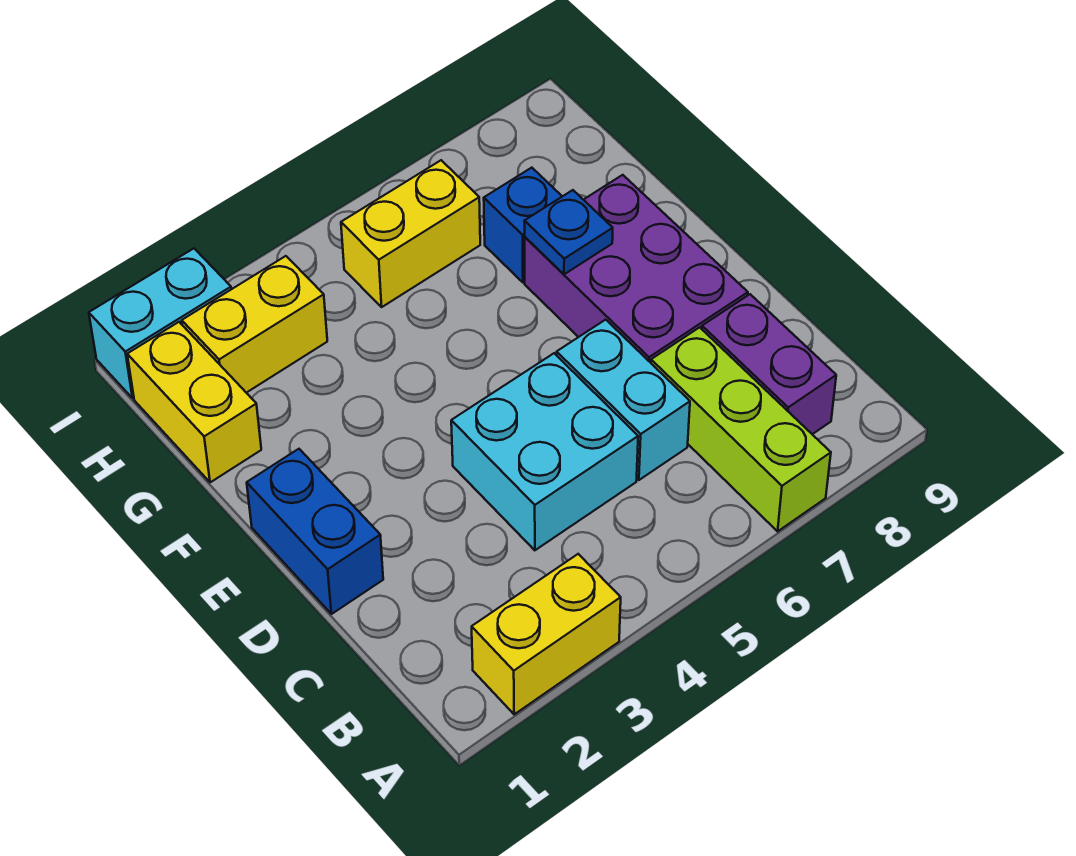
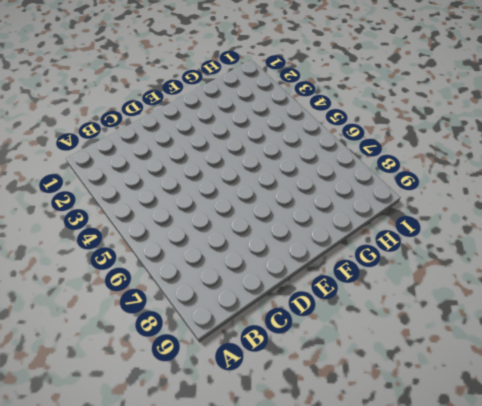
none -> yellow 1x2 brick [472,554,621,714]
none -> lime 1x3 brick [651,327,831,531]
none -> purple 1x2 brick [702,294,836,434]

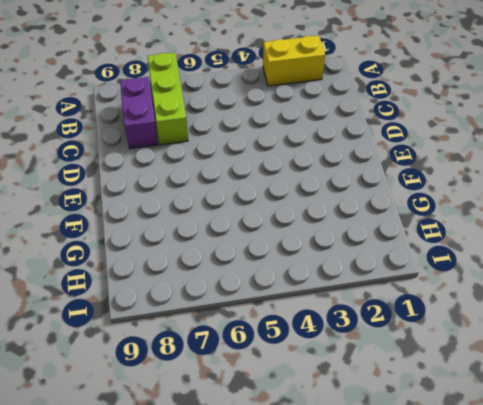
none -> cyan 2x2 brick [451,353,638,550]
none -> cyan 1x2 brick [557,320,690,480]
none -> blue 1x2 brick [247,449,383,614]

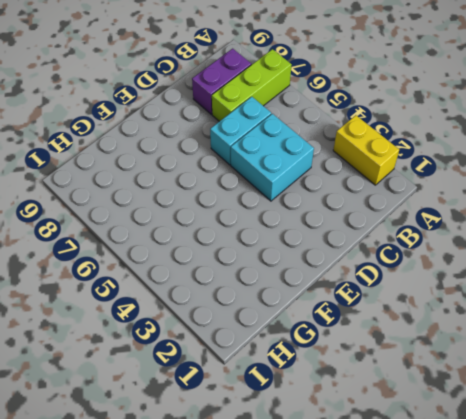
none -> blue 1x2 brick [247,449,383,614]
none -> purple 2x3 brick [525,175,748,363]
none -> yellow 1x2 brick [127,322,261,482]

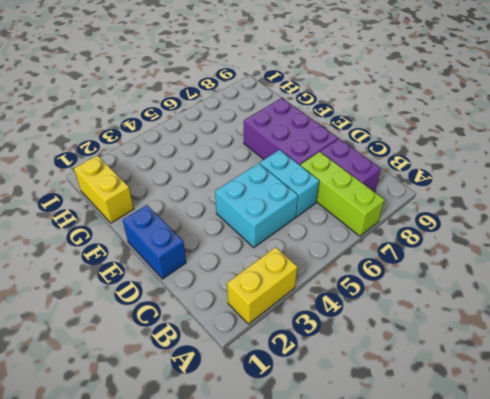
none -> blue 1x1 brick [484,168,562,282]
none -> yellow 1x2 brick [182,256,327,393]
none -> yellow 1x2 brick [341,160,480,307]

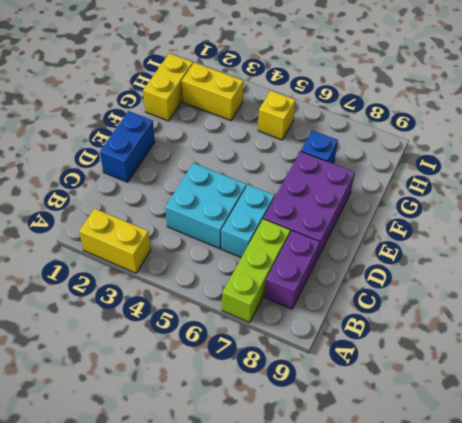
yellow 1x1 brick [258,91,295,140] -> yellow 1x2 brick [341,160,480,307]
none -> cyan 1x2 brick [89,249,231,398]
none -> blue 1x1 plate [524,190,613,274]

